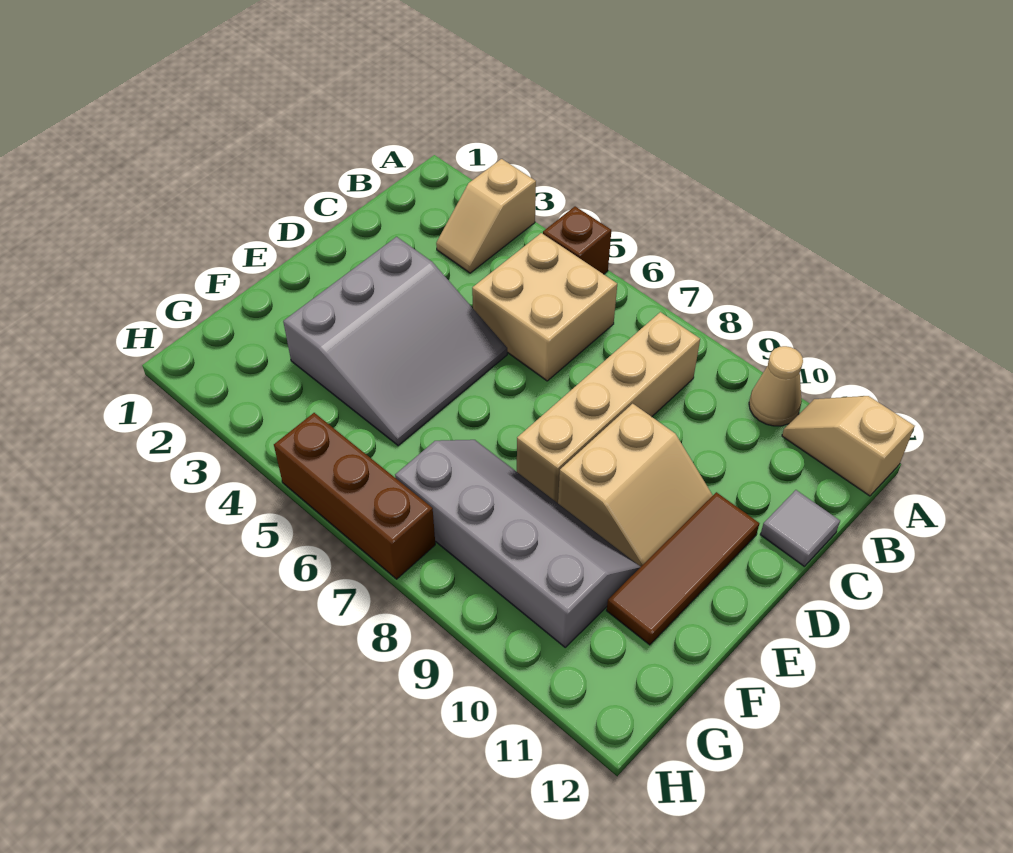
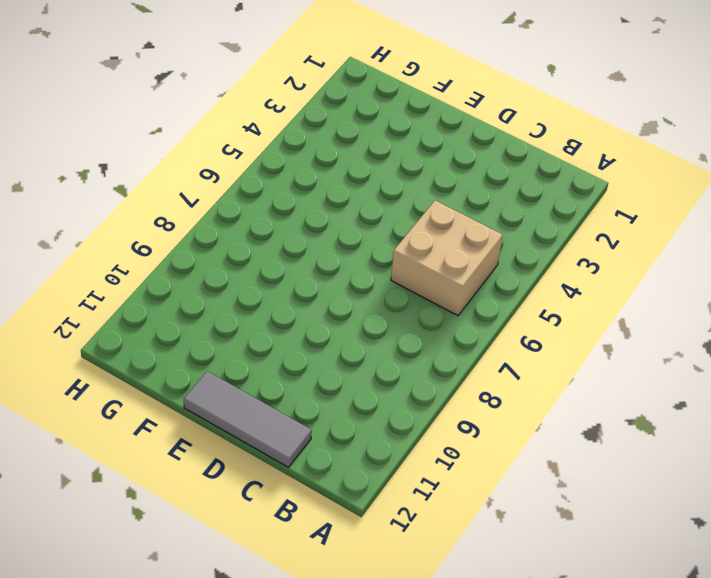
grey 1x3 tile [184,371,312,467] -> grey 1x1 tile [760,490,840,566]
none -> tan 1x2 slope [436,159,536,273]
none -> brown 1x1 brick [543,206,611,274]
none -> tan 1x1 cone [749,346,803,426]

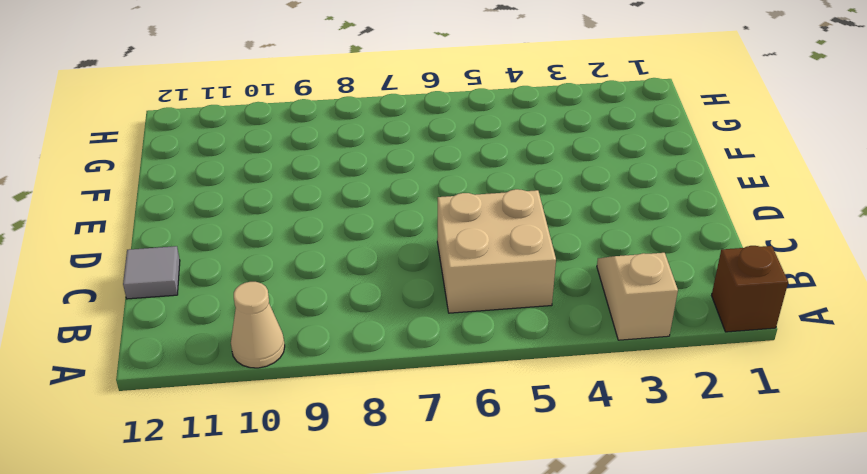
brown 1x1 brick [712,246,788,332] -> brown 1x1 brick moved to [543,206,611,274]
none -> tan 1x2 slope [782,396,914,496]
none -> tan 1x4 brick [517,312,700,503]
none -> grey 3x3 slope [283,237,507,446]

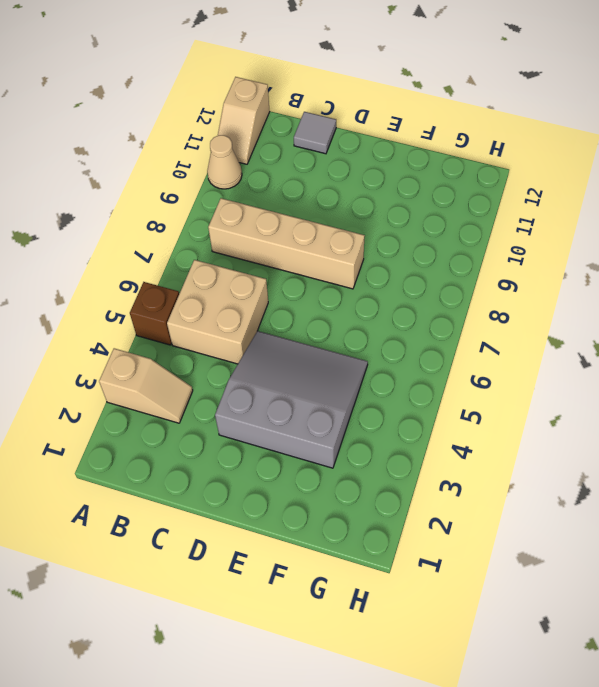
none -> tan 2x2 slope [558,404,713,567]
none -> brown 1x3 tile [607,492,759,645]
none -> grey 2x4 slope [395,440,640,647]

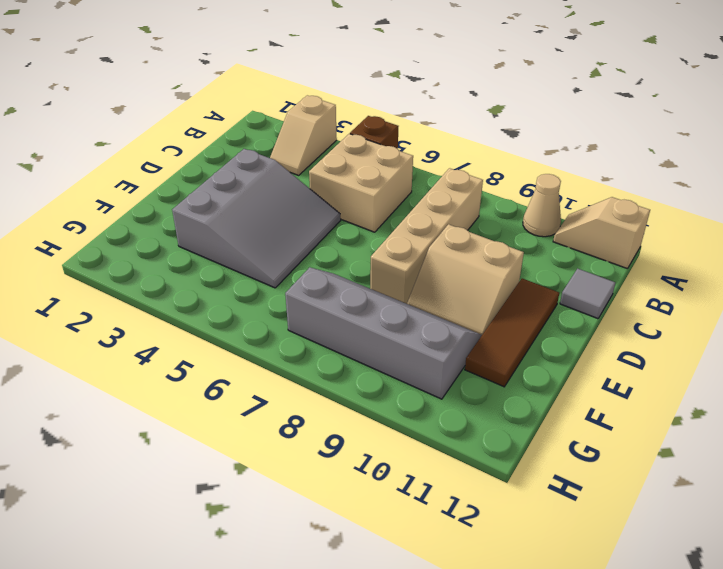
tan 2x2 slope [407,224,524,335] -> tan 2x2 slope turned to [558,404,713,567]
none -> brown 1x3 brick [274,413,435,579]

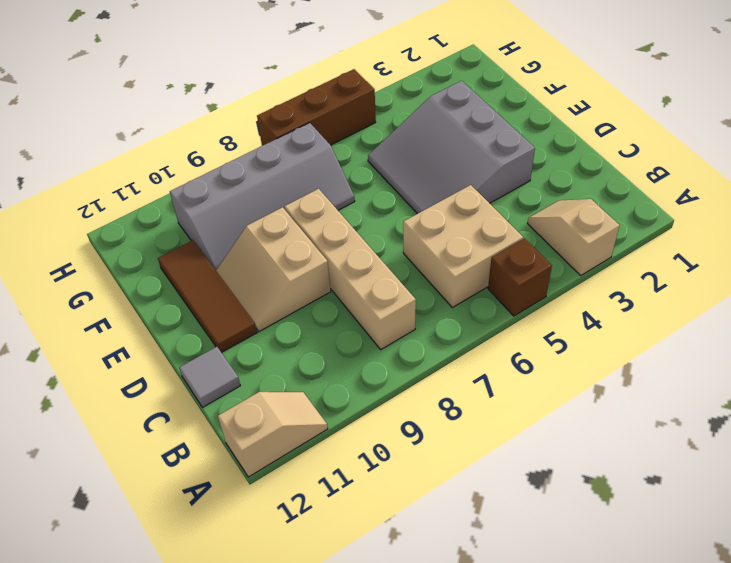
none -> tan 1x1 cone [749,346,803,426]

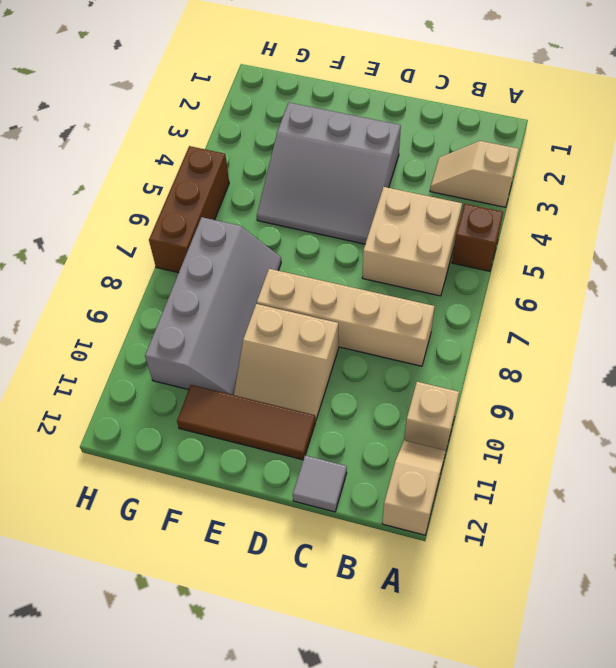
tan 1x1 brick [404,382,459,451] -> tan 1x1 cone [749,346,803,426]

